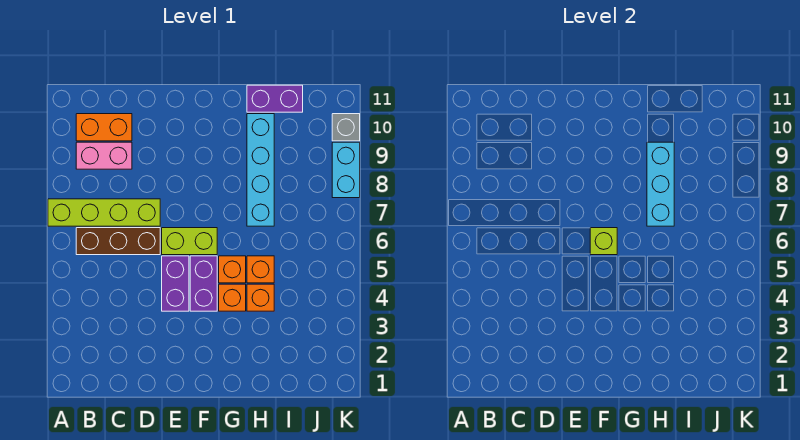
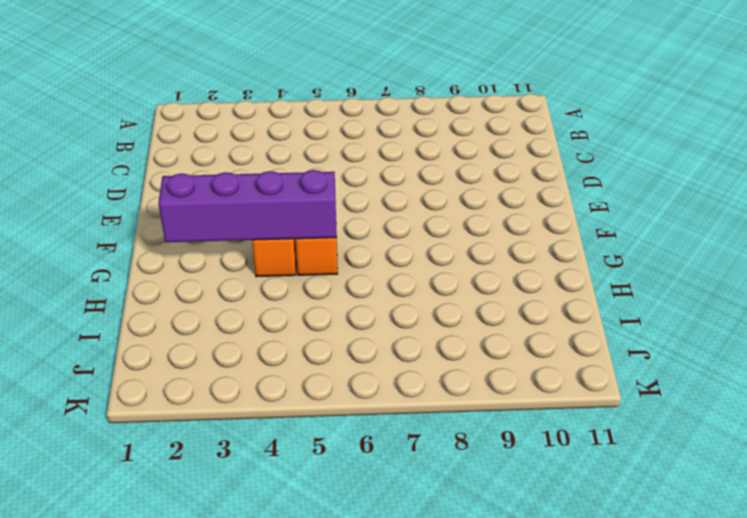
purple 1x4 brick [158,170,337,242] -> none
none -> lime 1x4 brick [48,199,160,226]
none -> brown 1x3 brick [76,228,160,255]
none -> pink 1x2 brick [76,142,132,169]

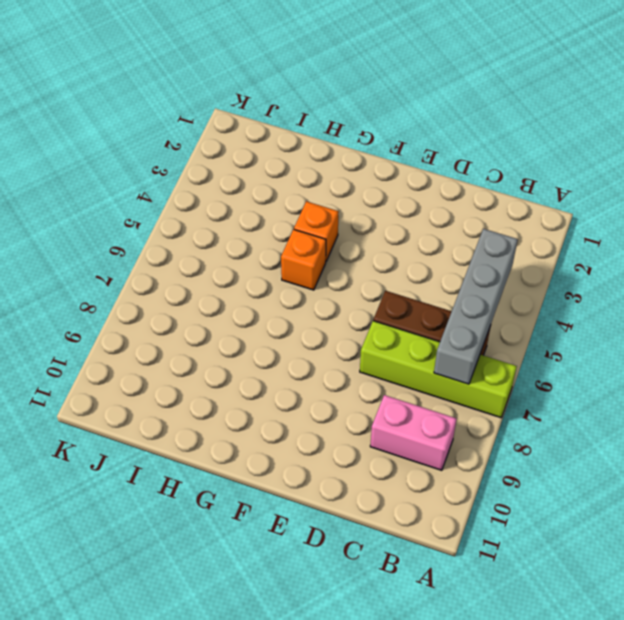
grey 1x4 brick [434,229,518,384] -> none
none -> orange 1x2 brick [76,114,132,141]
none -> purple 1x2 brick [162,256,189,311]
none -> lime 1x2 brick [162,228,217,255]

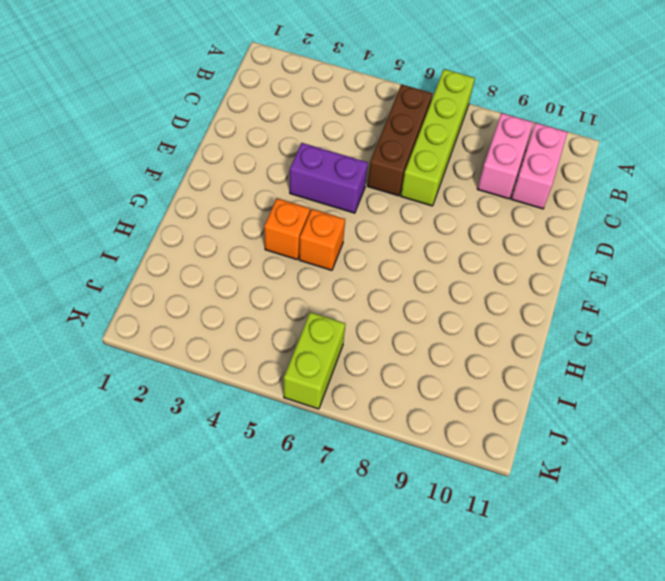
pink 1x2 brick [511,123,568,209] -> orange 1x2 brick [76,114,132,141]
lime 1x2 brick [284,312,345,409] -> lime 1x2 brick moved to [162,228,217,255]
none -> purple 1x2 brick [190,256,217,311]
none -> orange 1x1 brick [247,284,274,311]
none -> orange 1x1 brick [247,256,274,283]

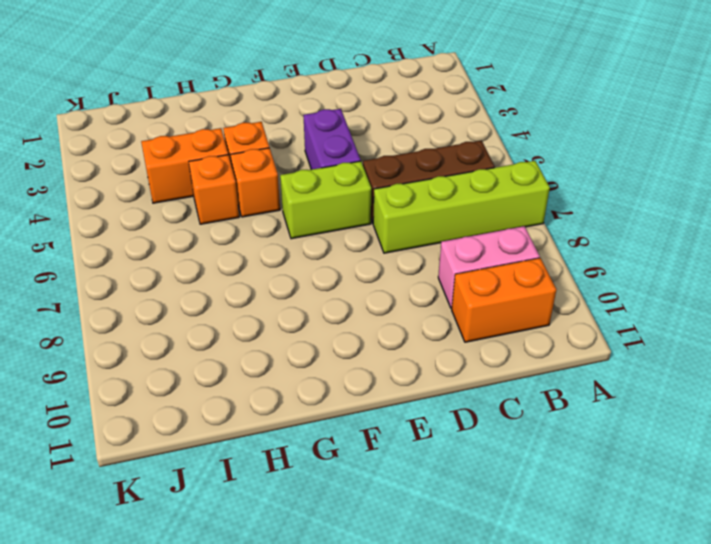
orange 1x2 brick [141,128,228,203] -> orange 1x1 brick [247,284,274,311]
none -> purple 1x2 brick [190,256,217,311]
none -> cyan 1x4 brick [247,114,274,226]
none -> purple 1x2 brick [247,85,303,112]

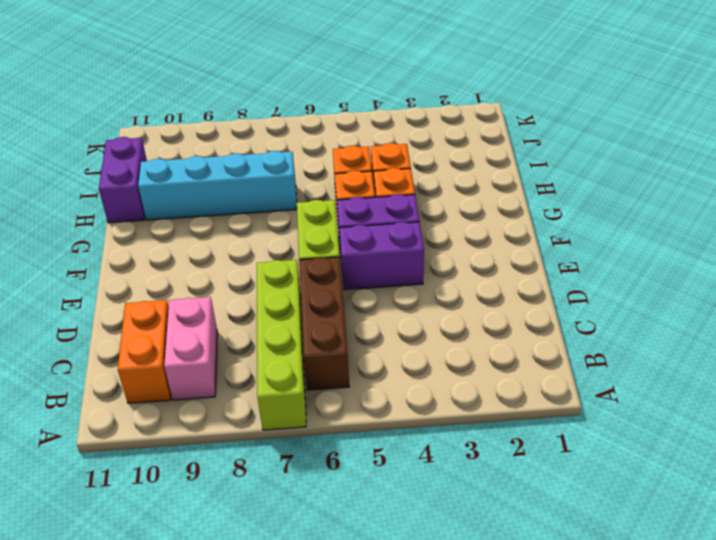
none -> cyan 1x2 brick [332,142,360,198]
none -> grey 1x1 brick [332,114,360,141]
none -> lime 1x1 brick [590,228,617,255]

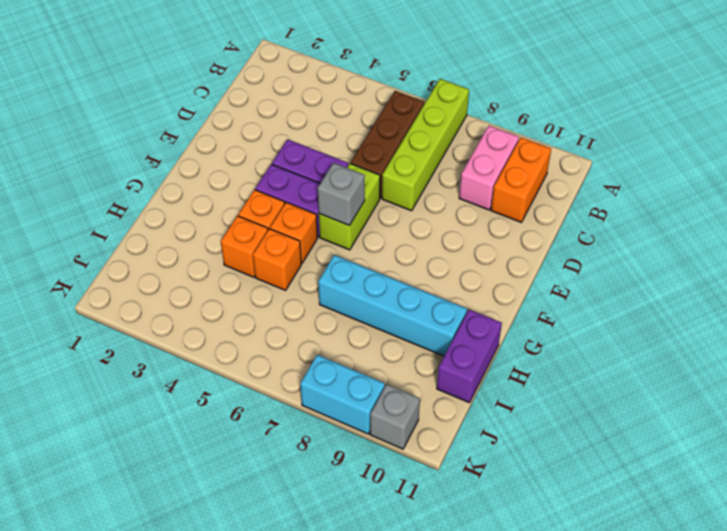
grey 1x1 brick [318,163,365,226] -> lime 1x1 brick [590,228,617,255]
none -> cyan 1x3 brick [647,142,674,226]

